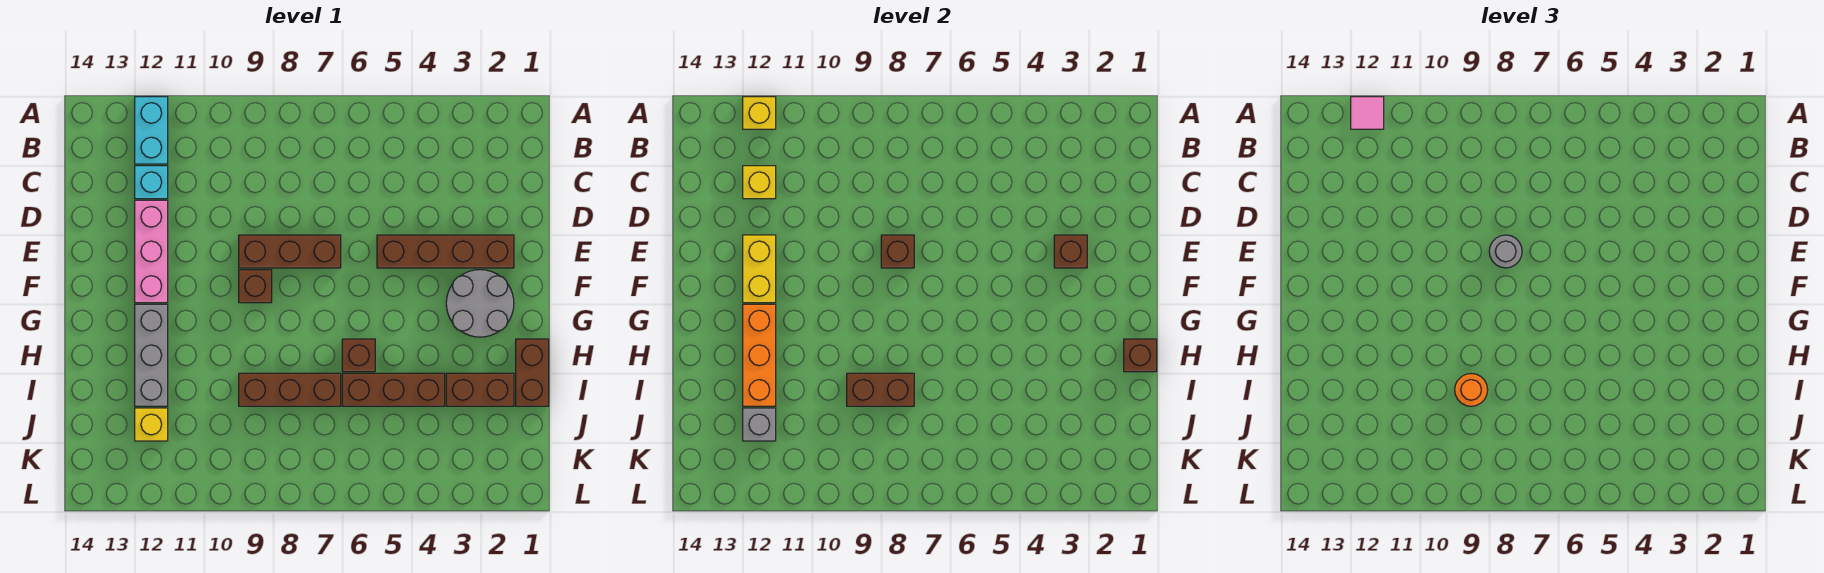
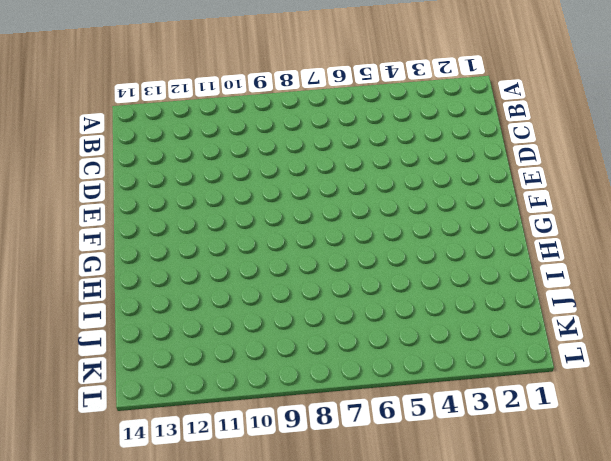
none -> cyan 1x2 brick [135,97,168,164]
none -> cyan 1x1 brick [135,166,168,199]
none -> pink 1x3 brick [135,200,168,303]

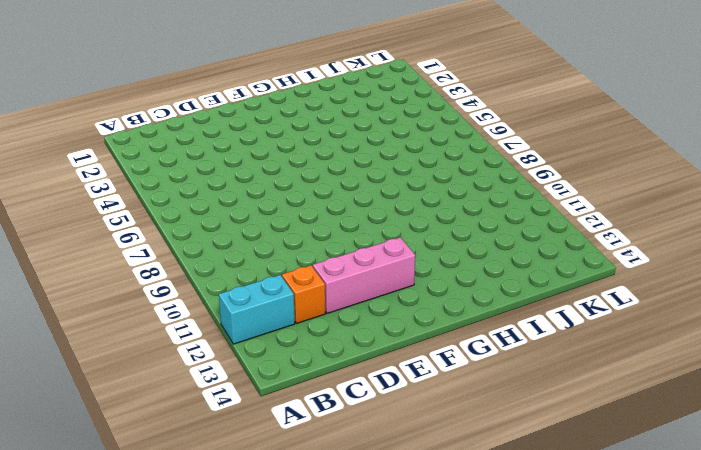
orange 1x1 brick [282,265,325,324] -> cyan 1x1 brick [135,166,168,199]
none -> brown 1x4 brick [377,235,514,268]
none -> brown 1x3 brick [239,235,341,268]
none -> grey 2x2 round brick [446,270,514,337]

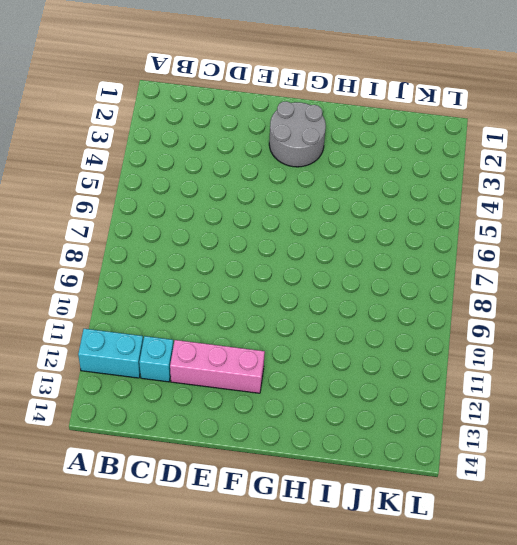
none -> brown 1x4 brick [377,235,514,268]
none -> brown 1x3 brick [239,235,341,268]
none -> brown 1x1 brick [239,270,272,303]

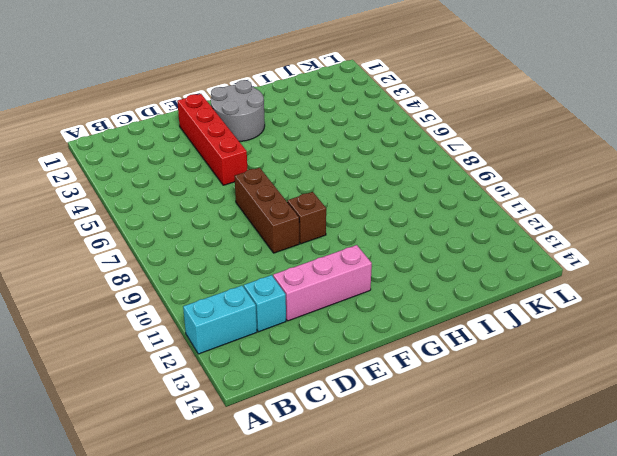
red 1x4 brick [177,94,247,185] -> brown 1x4 brick [377,235,514,268]
none -> grey 1x3 brick [135,304,168,406]
none -> brown 1x2 brick [516,339,549,406]
none -> brown 1x1 brick [342,339,375,372]

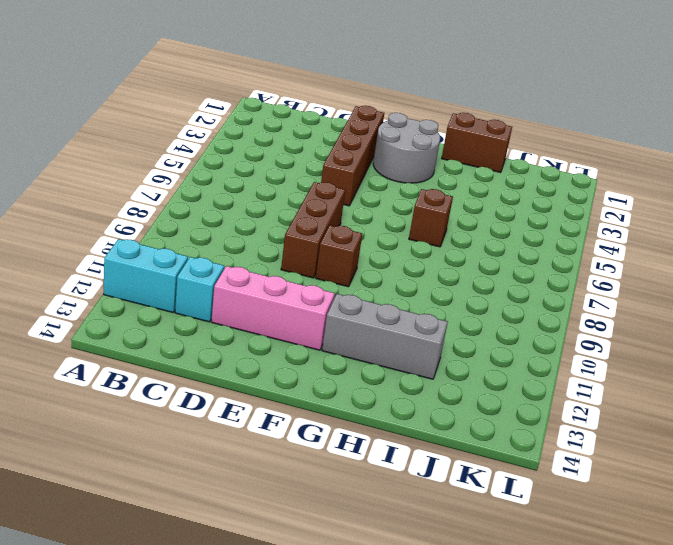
none -> brown 1x2 brick [446,373,514,406]
none -> brown 1x3 brick [342,373,445,406]
none -> brown 1x3 brick [239,373,341,406]

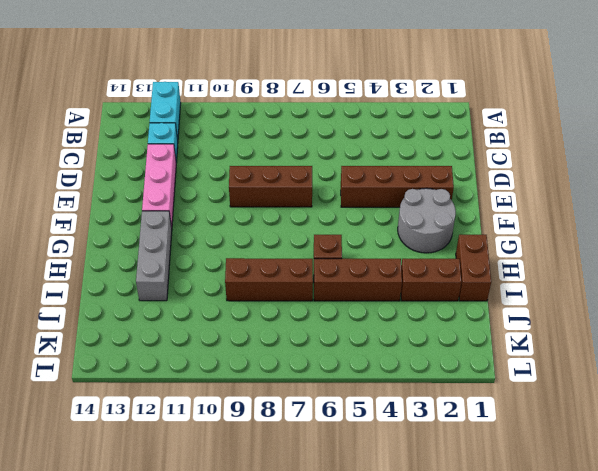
none -> brown 1x1 brick [239,270,272,303]
none -> yellow 1x1 brick [135,408,168,441]
none -> yellow 1x1 brick [743,97,776,129]

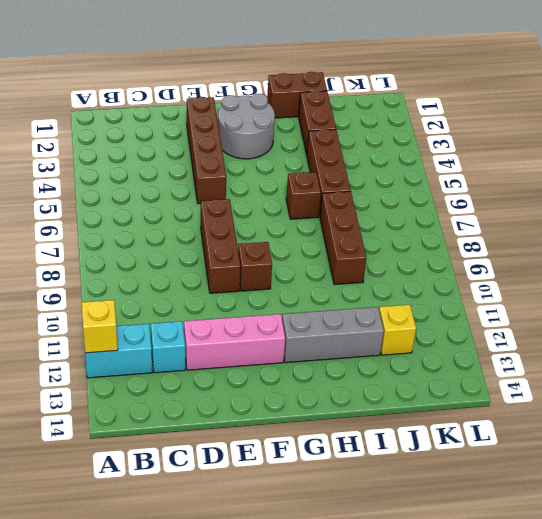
none -> yellow 1x1 brick [743,166,776,199]
none -> brown 1x1 brick [1054,235,1087,268]
none -> brown 1x1 brick [881,235,914,268]

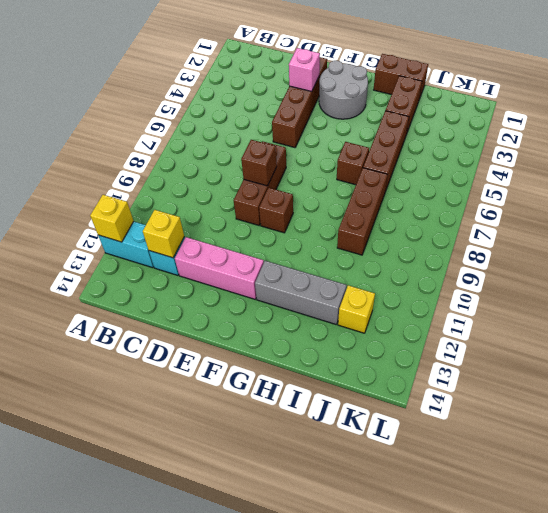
pink 1x1 brick [289,48,320,92] -> brown 1x1 brick [1054,235,1087,268]
none -> yellow 1x2 brick [743,235,776,303]
none -> orange 1x3 brick [743,304,776,406]
none -> brown 1x1 brick [1124,339,1157,372]

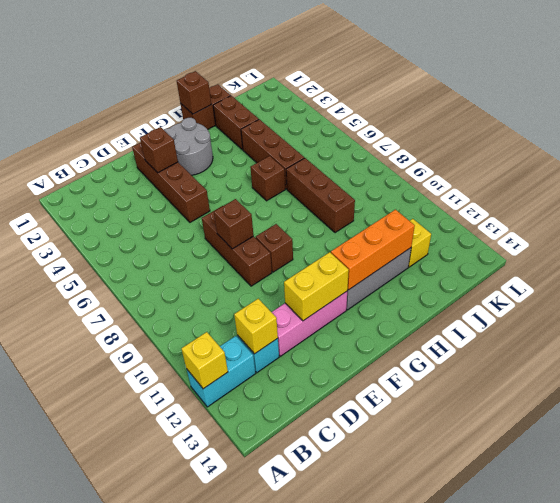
none -> brown 1x2 brick [847,373,914,406]
none -> grey 1x1 brick [743,408,776,441]
none -> pink 1x1 tile [1351,97,1384,129]

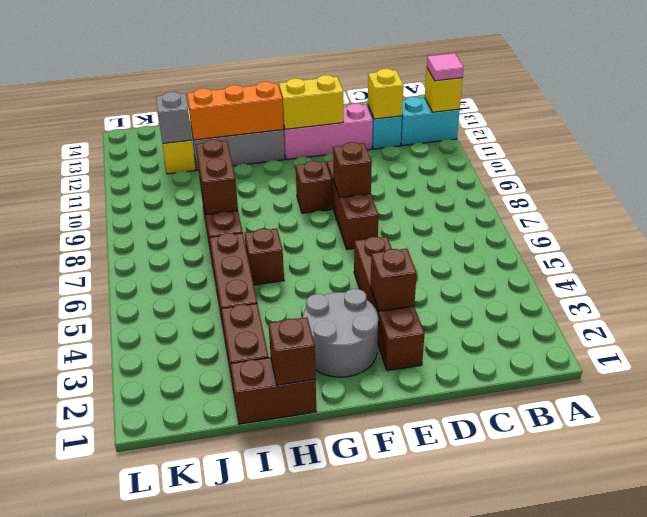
none -> grey 1x1 round brick [1489,235,1522,268]
none -> orange 1x1 round brick [1455,374,1488,406]

